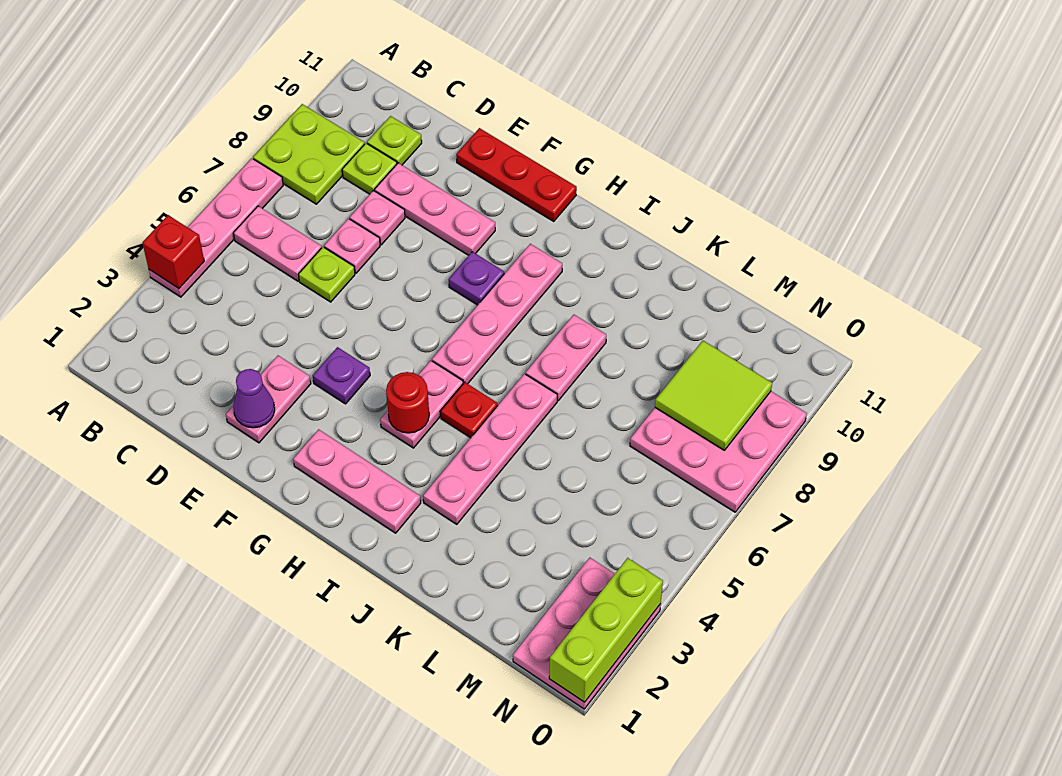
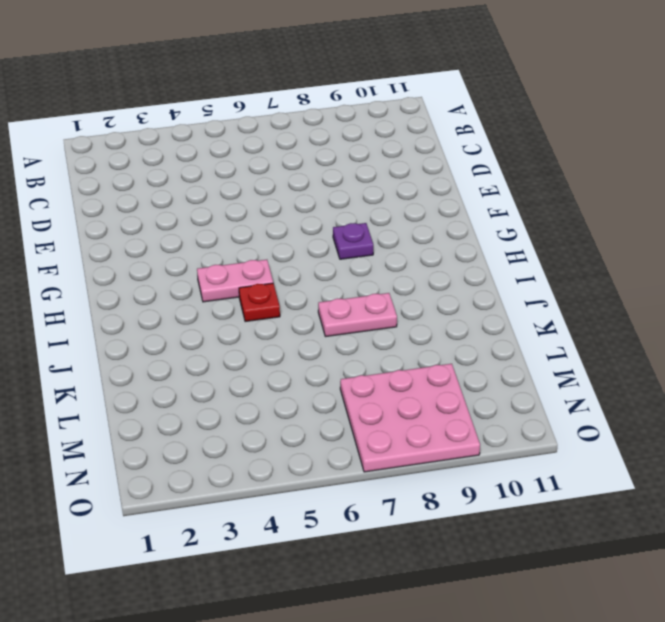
none -> pink 1x4 plate [149,158,283,297]
none -> lime 2x2 plate [253,104,364,204]
none -> pink 1x2 plate [234,206,322,281]

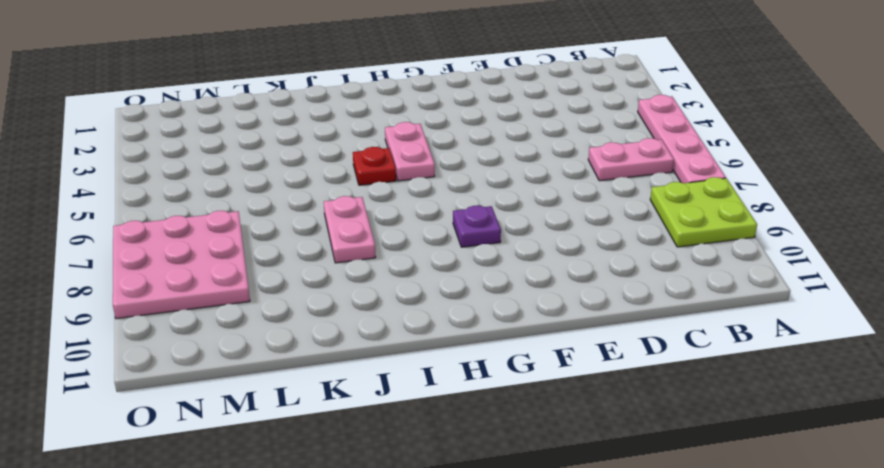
none -> lime 1x1 plate [342,143,397,194]
none -> lime 1x1 plate [367,116,422,165]
none -> lime 1x1 plate [298,247,355,302]

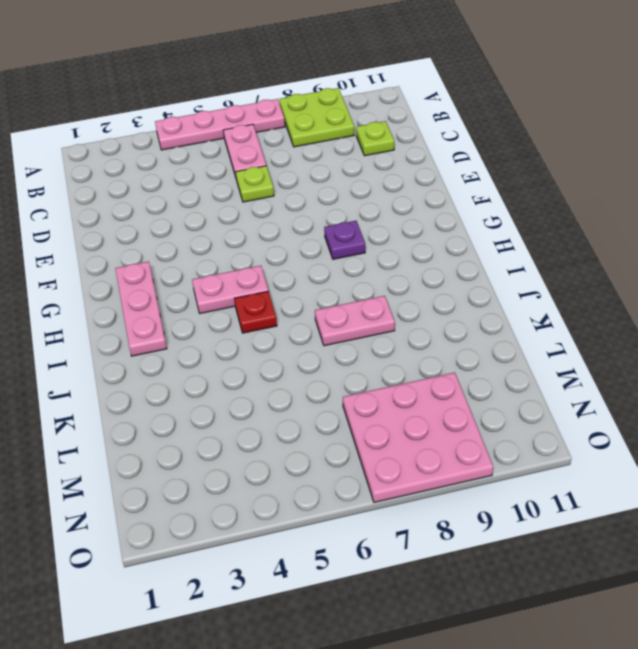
none -> lime 1x1 plate [342,143,397,194]
none -> pink 1x1 plate [324,219,380,273]
none -> pink 1x1 plate [350,190,405,245]

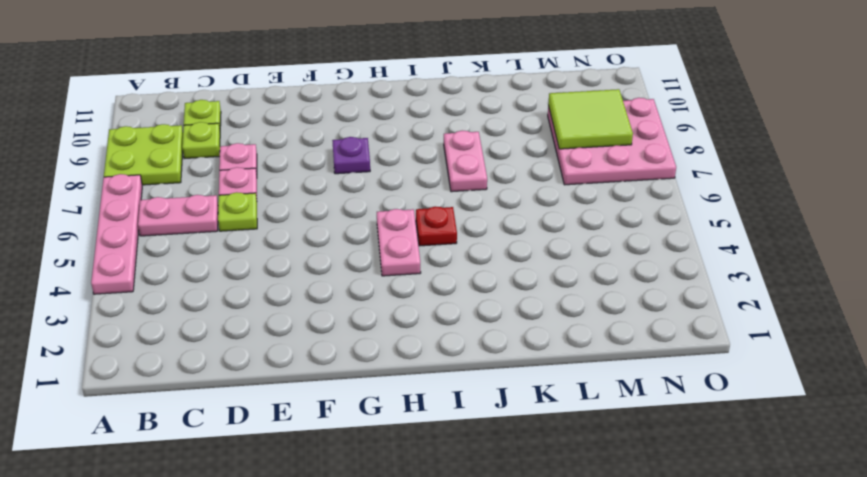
none -> pink 1x3 plate [375,163,495,255]
none -> pink 1x2 plate [226,356,311,443]
none -> red 1x3 plate [456,128,577,221]

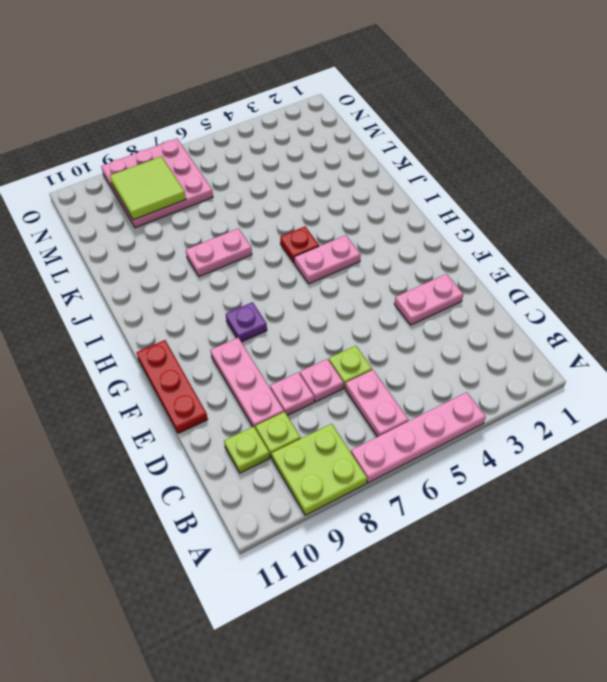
none -> purple 1x1 plate [313,347,370,404]
none -> pink 1x3 plate [293,429,421,533]
none -> pink 1x4 plate [432,244,562,384]

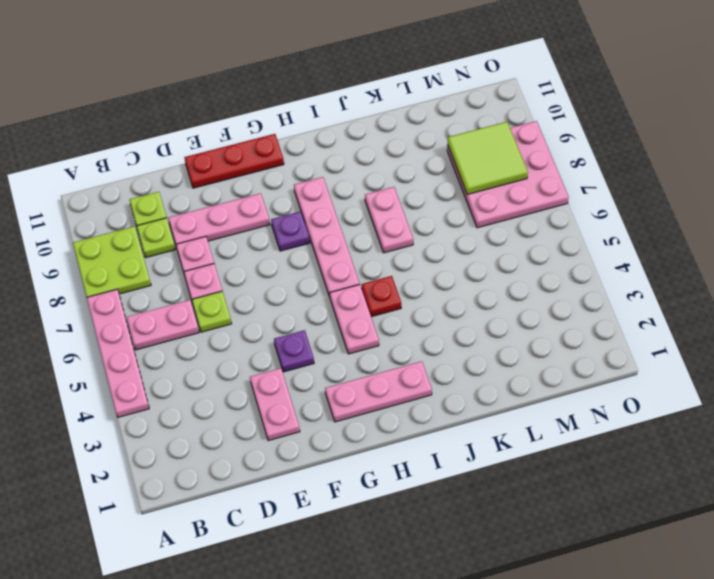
none -> pink 1x4 plate [423,374,557,524]
none -> pink 2x3 plate [513,558,661,709]
none -> red 1x1 brick [142,215,204,288]

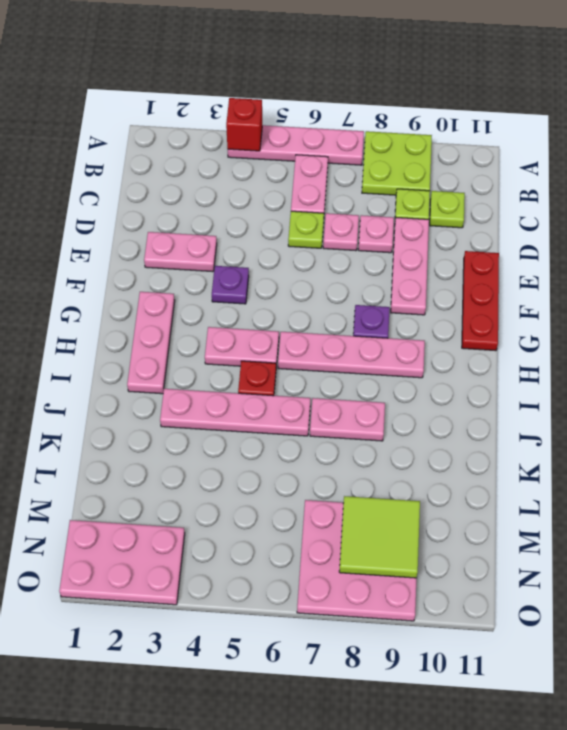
none -> purple 1x1 cone [233,369,275,428]
none -> red 1x1 round brick [386,372,429,433]
none -> lime 1x3 brick [549,558,663,702]

